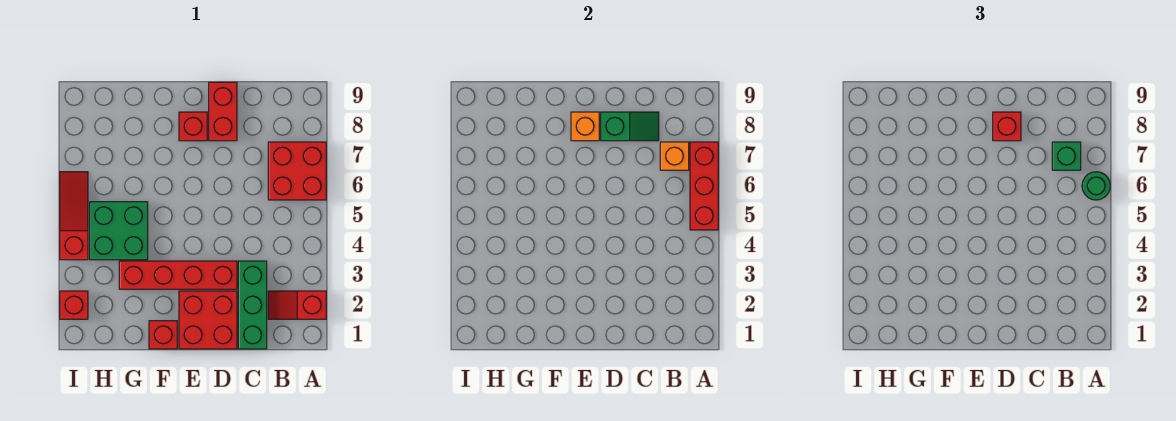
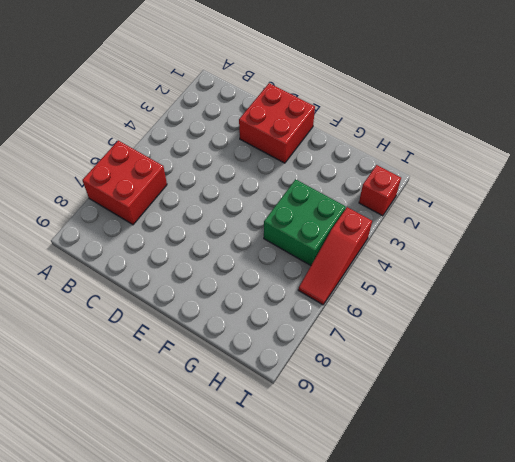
none -> red 1x2 slope [268,291,326,319]
none -> green 1x3 brick [238,261,267,349]
none -> red 1x4 brick [119,261,237,289]

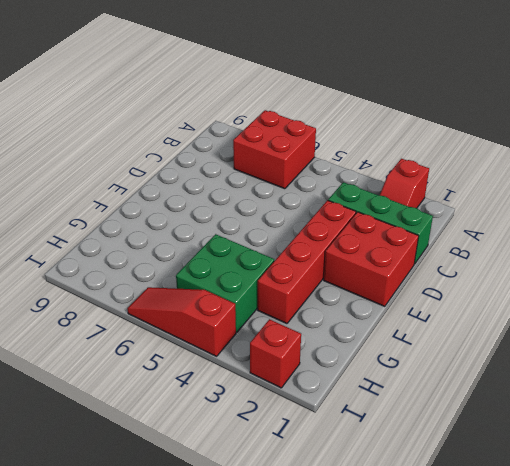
none -> red 1x2 brick [209,82,237,141]
none -> red 1x1 brick [179,112,207,141]
none -> red 1x1 brick [149,321,177,349]

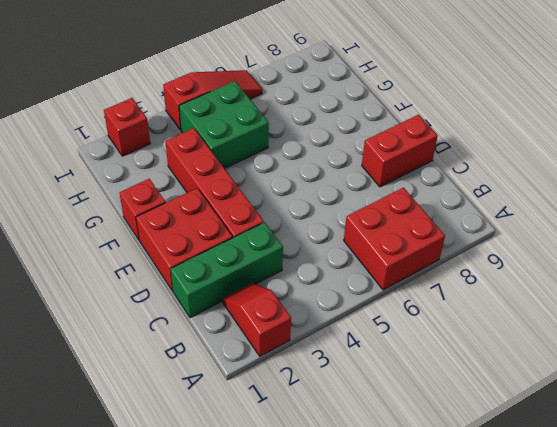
none -> red 1x1 brick [179,112,207,141]
none -> red 1x3 brick [690,142,718,230]
none -> orange 1x1 brick [660,142,689,170]

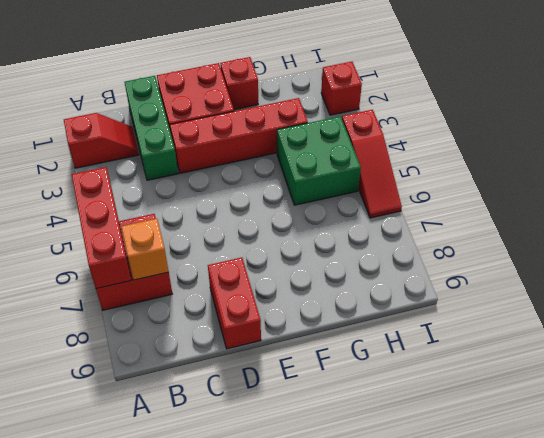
none -> red 1x1 brick [179,112,207,141]
none -> green 1x2 slope [601,112,659,141]
none -> orange 1x1 brick [571,112,599,141]

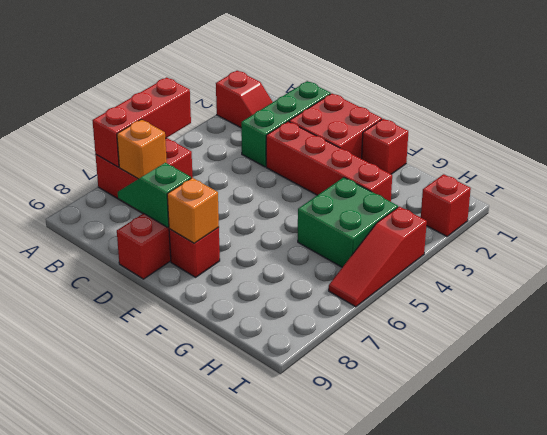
none -> green 1x1 round brick [1082,172,1110,200]
none -> green 1x1 brick [1052,142,1081,170]
none -> red 1x1 brick [993,112,1021,141]

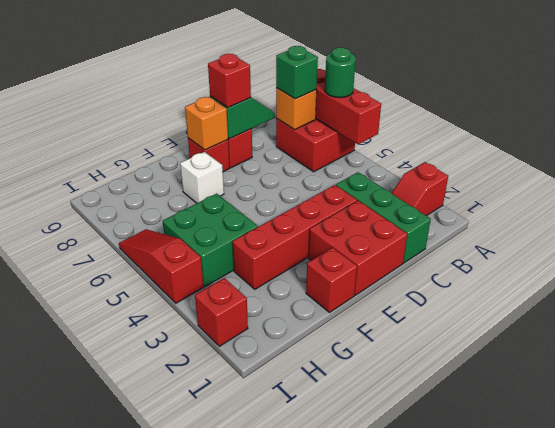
white 1x1 brick [180,152,224,203] -> none

